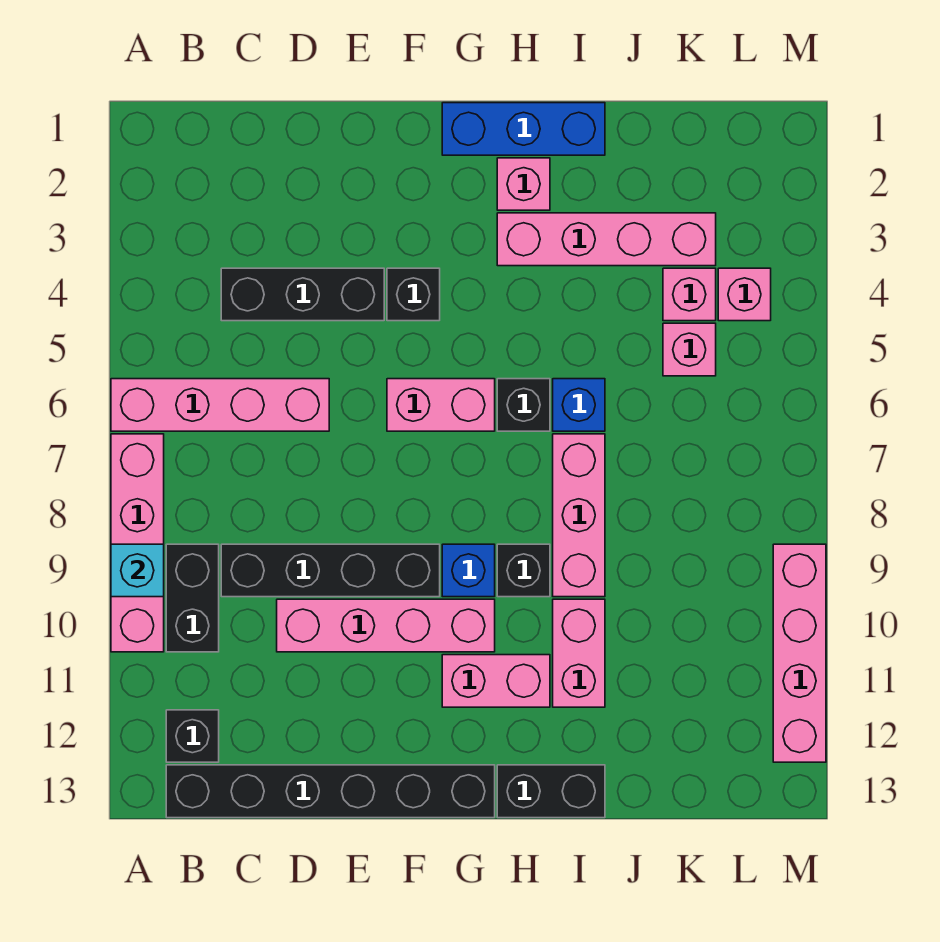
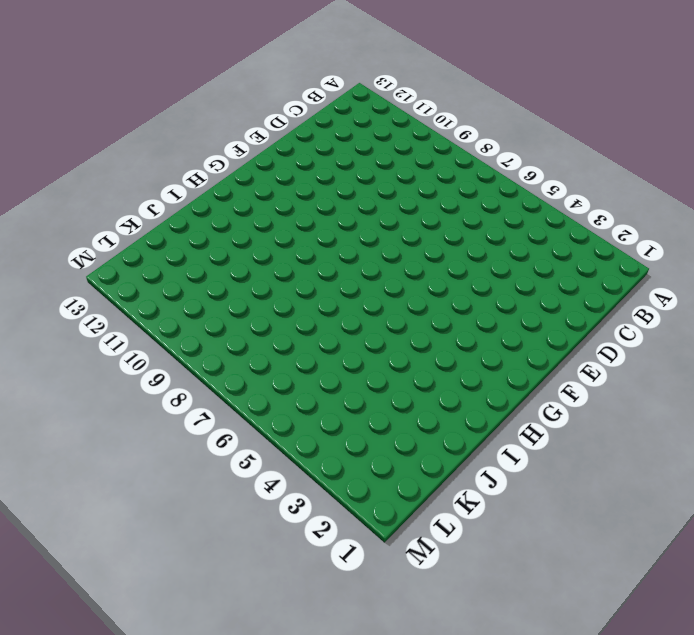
none -> pink 1x4 brick [111,379,329,431]
none -> pink 1x4 brick [111,434,164,652]
none -> black 1x2 brick [166,544,219,652]

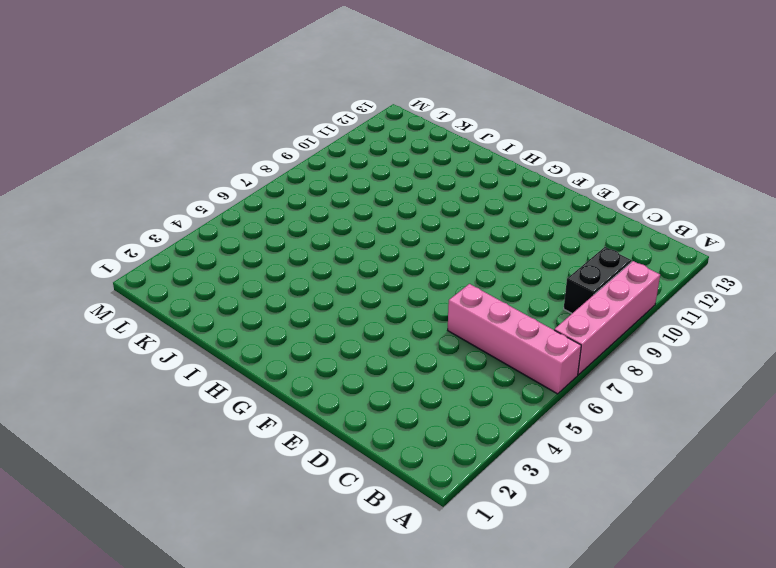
none -> black 1x1 brick [166,710,219,762]
none -> black 1x6 brick [166,765,495,818]
none -> black 1x3 brick [221,268,384,321]

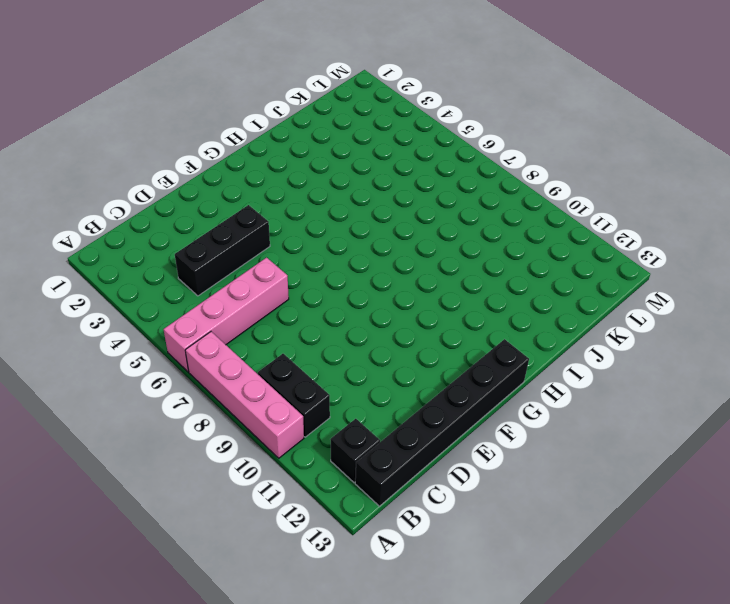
none -> black 1x4 brick [221,544,440,597]
none -> pink 1x4 brick [277,599,495,652]
none -> black 1x1 brick [387,268,440,321]

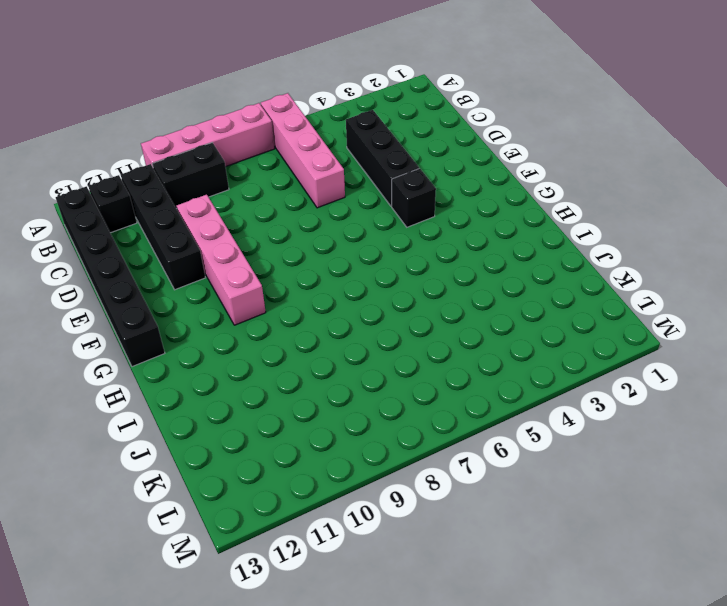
black 1x4 brick [121,164,205,290] -> black 1x4 brick moved to [221,544,440,597]
none -> pink 1x2 brick [387,379,495,431]
none -> blue 1x3 brick [442,103,605,155]
none -> blue 1x1 brick [442,544,495,597]

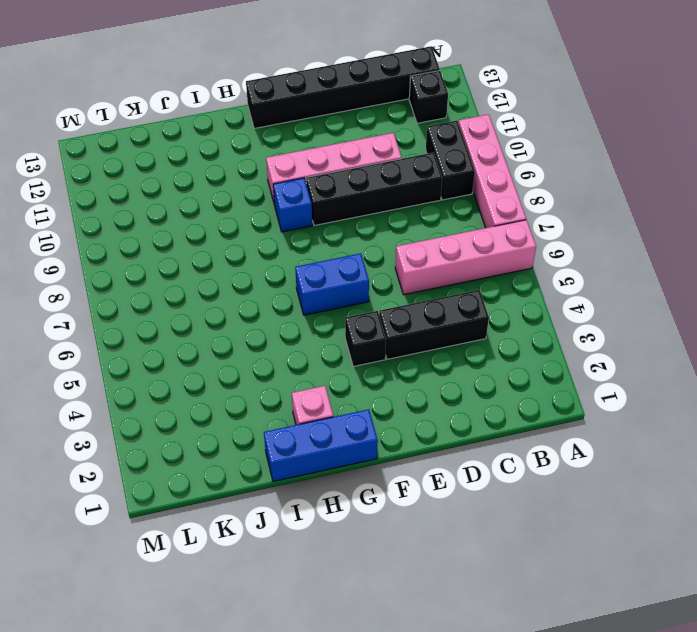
blue 1x2 brick [295,253,369,315] -> pink 1x2 brick [387,379,495,431]
none -> pink 1x2 brick [442,655,550,707]
none -> pink 1x4 brick [497,213,716,266]
none -> black 1x1 brick [497,379,550,431]

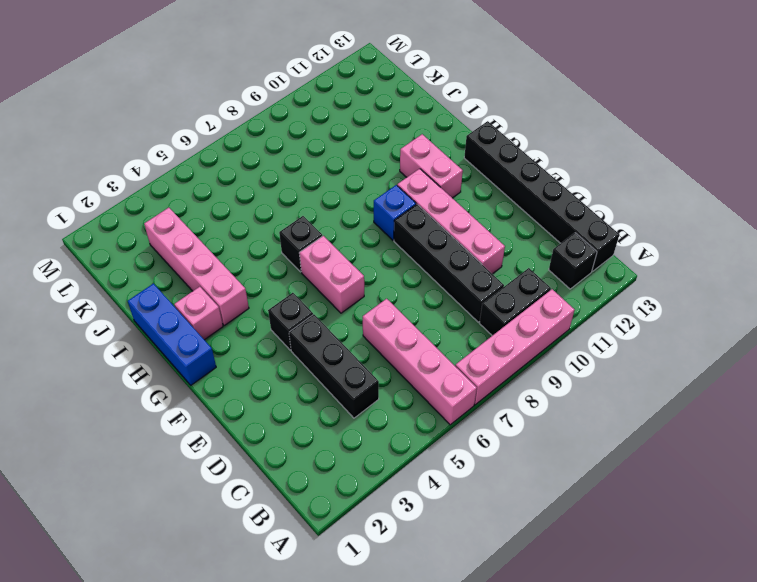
none -> black 1x1 brick [497,544,550,597]
none -> black 1x2 brick [497,765,605,818]
none -> blue 1x1 brick [553,379,605,431]

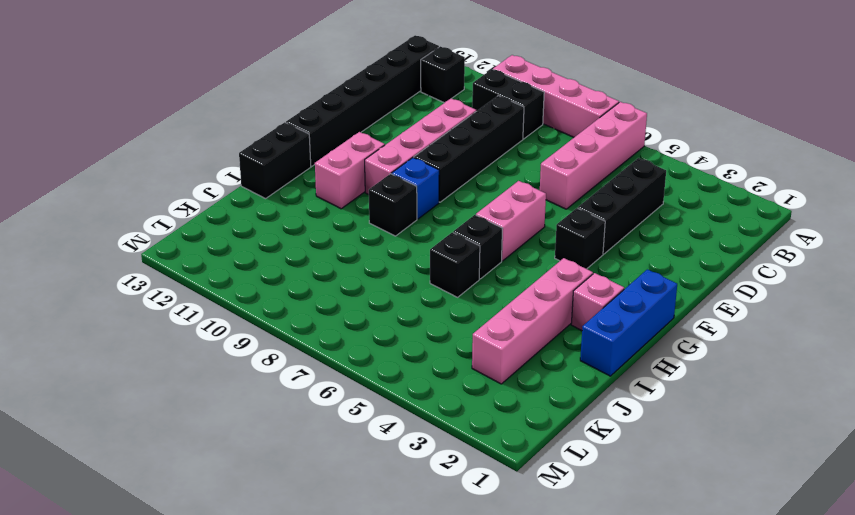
black 1x1 brick [430,232,480,297] -> blue 1x1 brick [553,379,605,431]
none -> pink 1x3 brick [553,434,605,597]
none -> pink 1x2 brick [553,599,605,707]
none -> pink 1x1 brick [663,268,716,321]

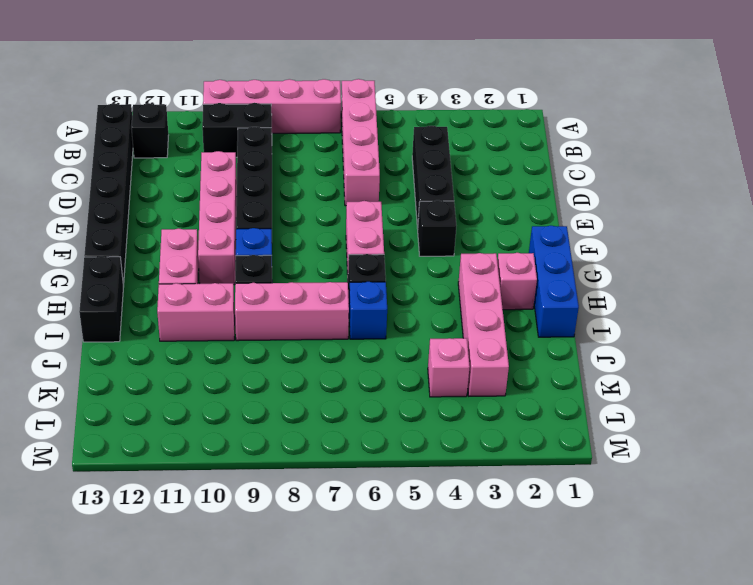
none -> pink 1x1 brick [663,323,716,376]
none -> pink 1x1 brick [718,268,771,321]
none -> pink 1x4 brick [773,544,826,762]

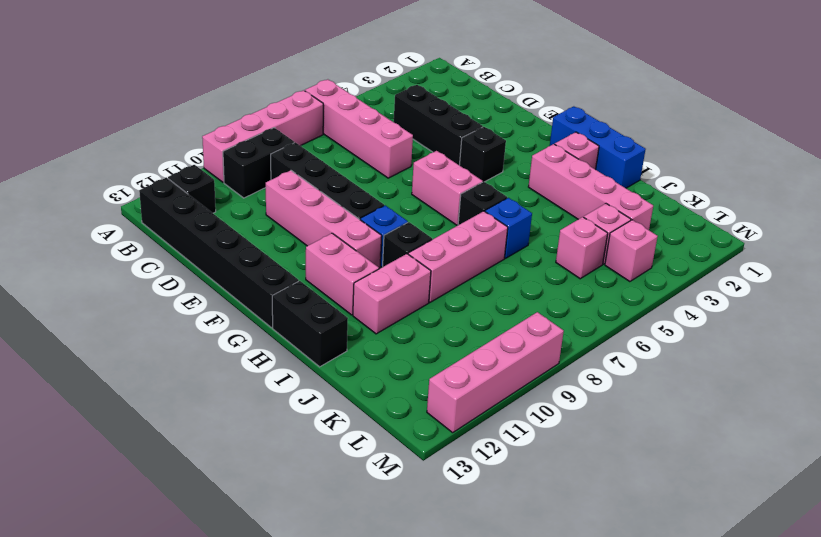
none -> cyan 1x1 brick [111,544,164,597]

